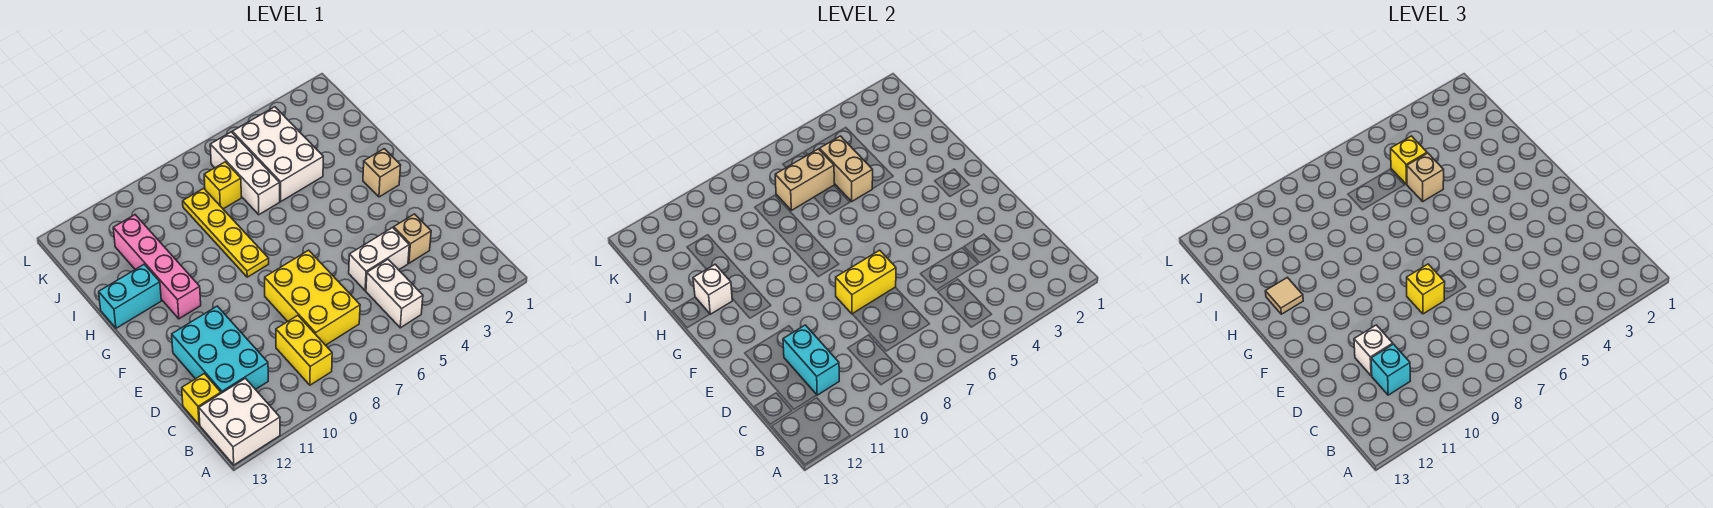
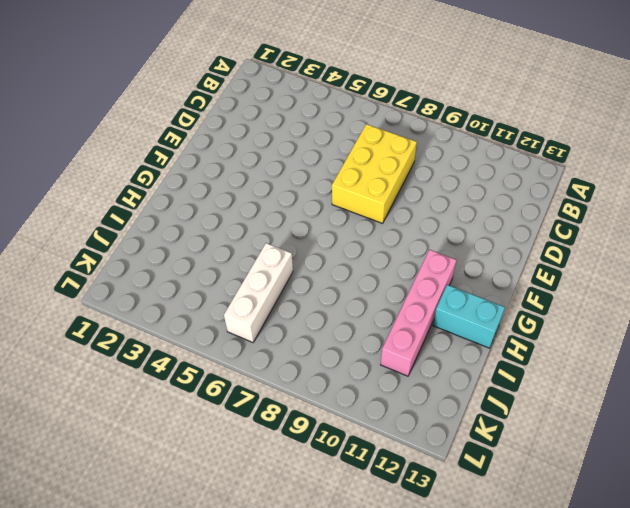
none -> white 2x2 brick [199,378,280,465]
none -> white 1x2 brick [366,259,423,328]
none -> yellow 1x2 brick [276,315,332,385]

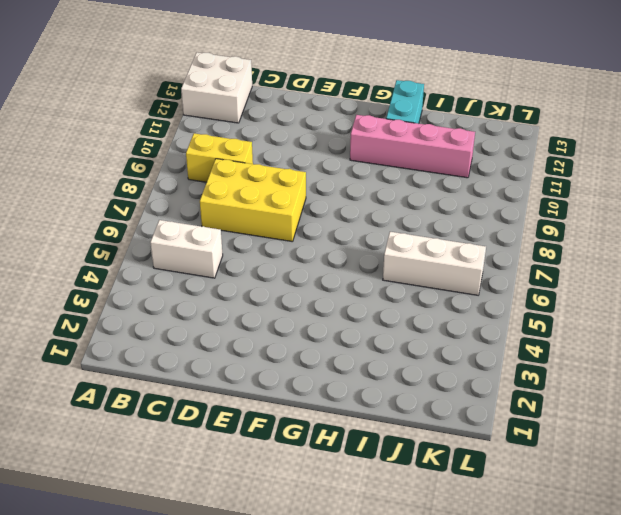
none -> cyan 2x3 brick [172,306,268,393]
none -> yellow 1x1 brick [182,374,221,425]
none -> tan 1x1 brick [394,214,431,263]

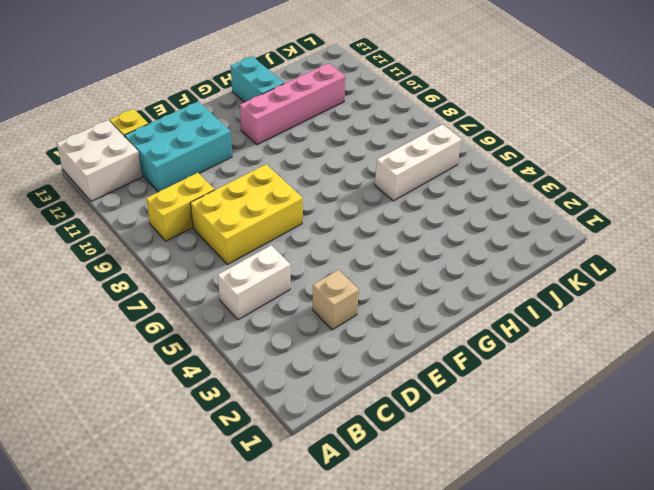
none -> white 1x2 brick [349,228,409,291]
none -> tan 1x1 brick [363,149,401,197]
none -> yellow 1x4 plate [183,188,269,277]

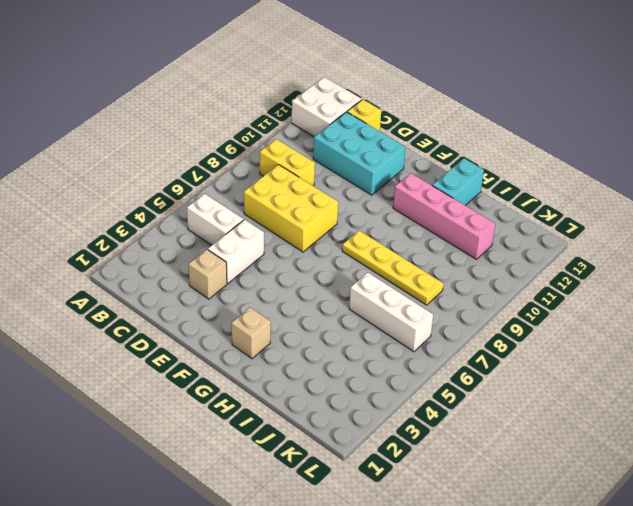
none -> white 2x3 brick [232,107,323,201]
none -> yellow 1x1 brick [204,162,241,209]
none -> cyan 1x2 brick [783,325,839,395]

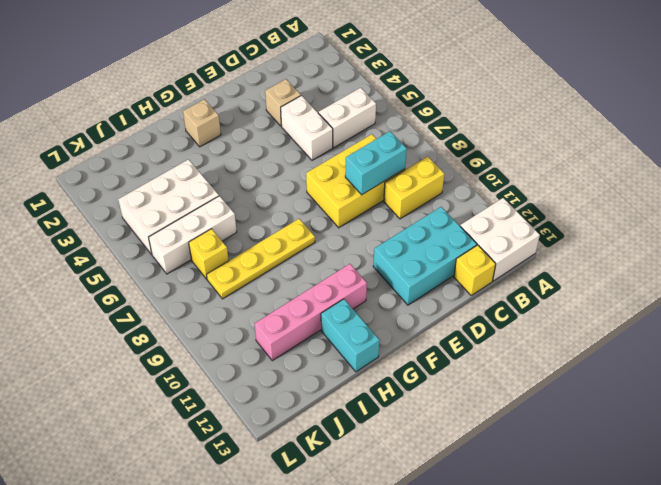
cyan 1x2 brick [345,131,407,195] -> cyan 1x2 brick moved to [783,325,839,395]
none -> yellow 1x2 brick [836,250,896,314]
none -> white 1x1 brick [693,264,732,314]
none -> tan 1x2 brick [820,136,873,201]

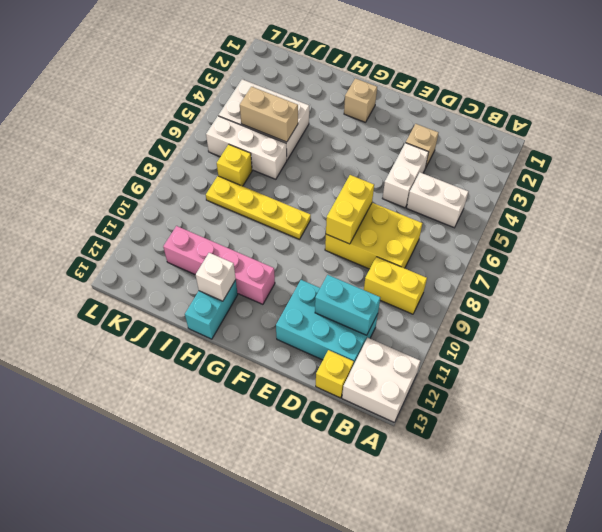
none -> tan 1x2 brick [775,149,834,210]
none -> cyan 1x1 brick [1371,344,1410,395]
none -> white 1x1 brick [1354,325,1393,376]

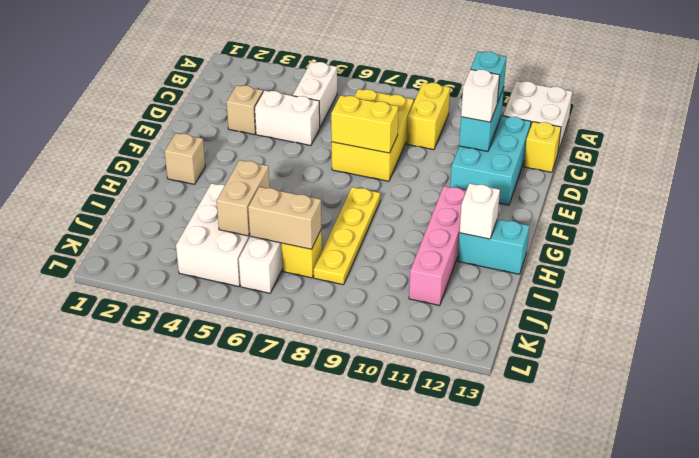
none -> yellow 1x1 brick [1407,264,1445,314]
none -> tan 1x1 tile [1265,278,1303,314]
none -> tan 1x1 brick [1407,153,1444,201]

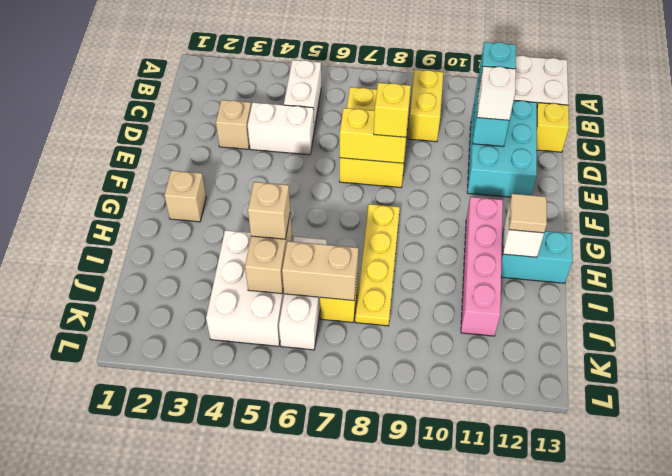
none -> yellow 1x1 brick [1391,136,1427,184]

